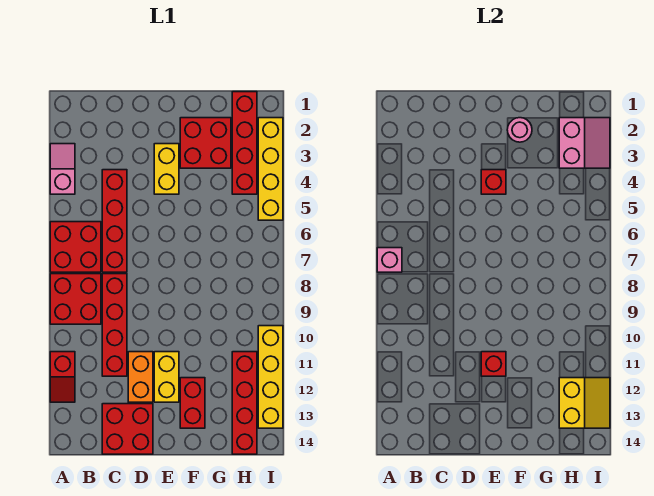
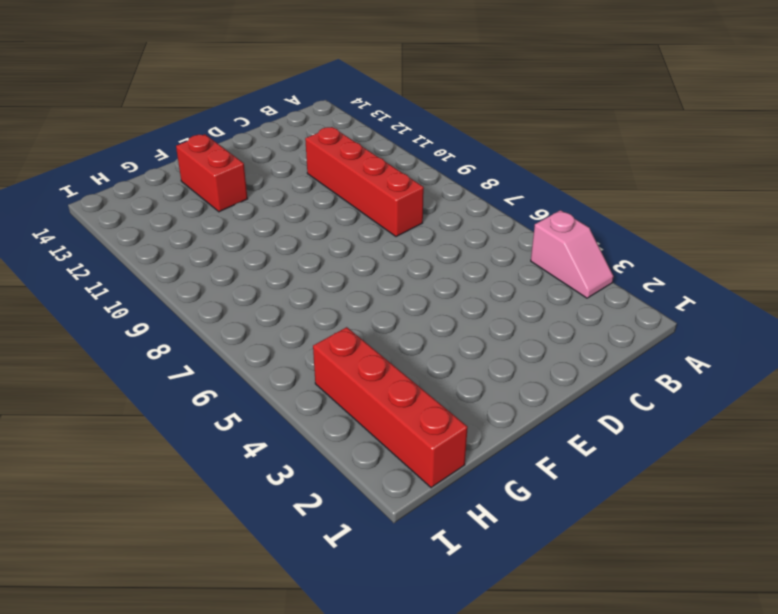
none -> red 2x2 brick [50,222,101,272]
none -> red 2x2 brick [50,274,101,324]
none -> red 1x2 slope [50,352,75,402]

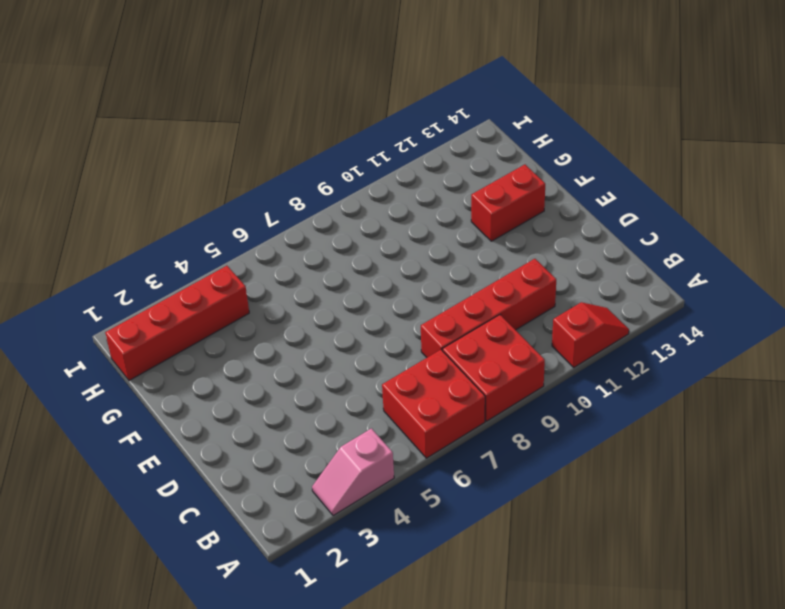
none -> red 1x4 brick [102,170,127,272]
none -> red 2x2 brick [102,404,153,454]
none -> orange 1x2 brick [128,352,153,402]

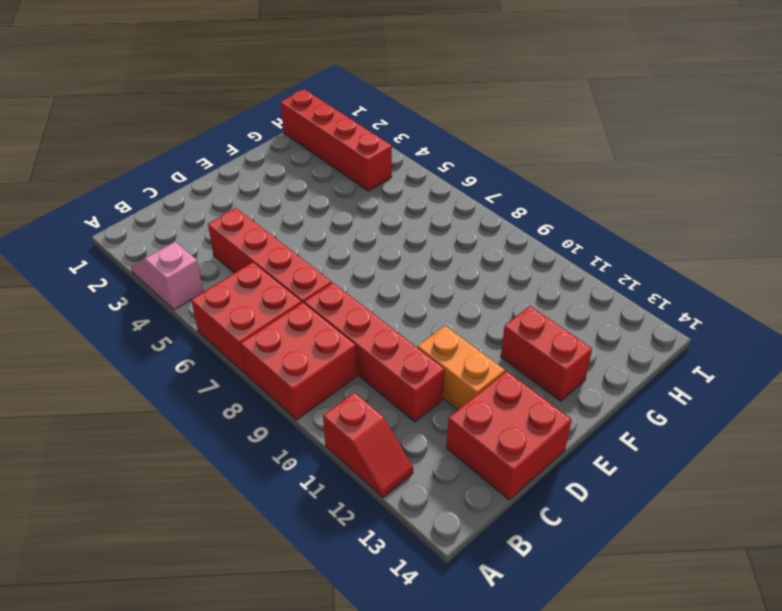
none -> yellow 1x2 brick [154,144,179,194]
none -> yellow 1x2 brick [154,352,179,402]
none -> red 2x2 brick [180,118,231,168]

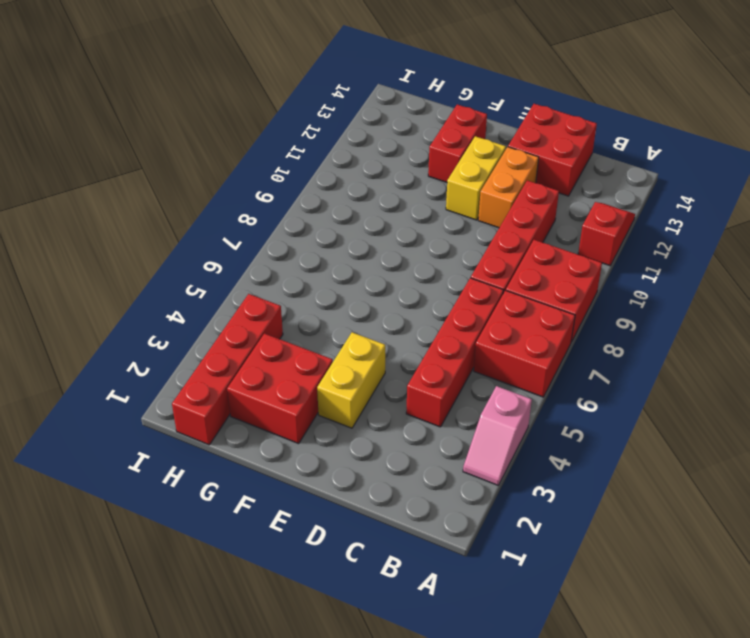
none -> red 1x4 brick [232,352,257,454]
none -> yellow 1x4 brick [258,118,283,220]
none -> yellow 1x4 brick [258,326,283,428]

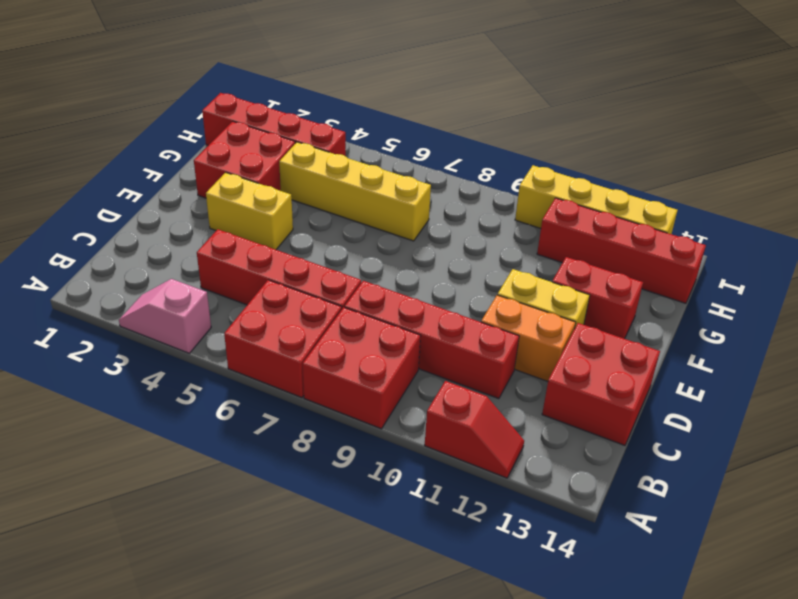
yellow 1x4 brick [279,142,431,241] -> yellow 1x4 brick moved to [258,118,283,220]
none -> pink 1x1 brick [377,248,402,272]
none -> red 1x1 brick [481,170,506,194]
none -> red 1x1 brick [481,352,506,376]

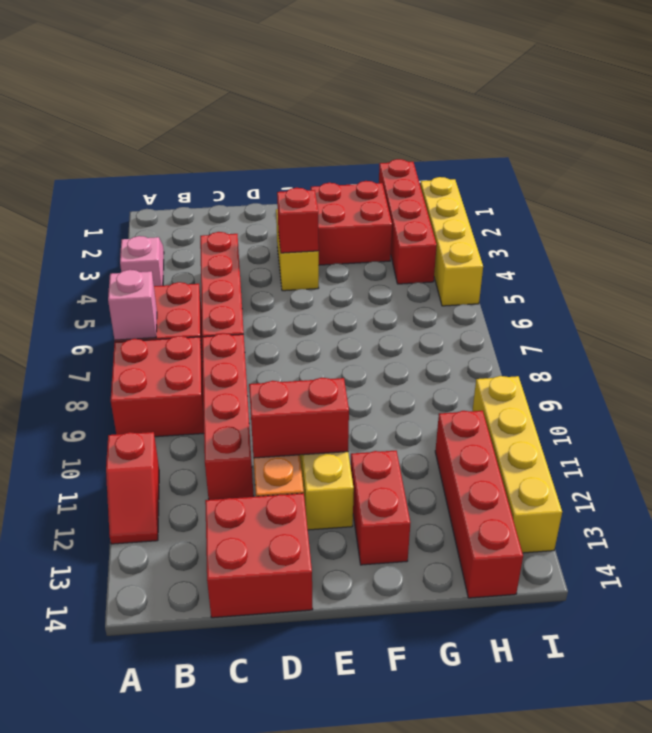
red 1x2 brick [249,378,349,458] -> red 1x1 brick [481,352,506,376]
none -> pink 1x1 round brick [507,118,532,142]
none -> pink 2x2 slope [559,118,610,168]
none -> yellow 2x2 slope [559,378,610,428]

